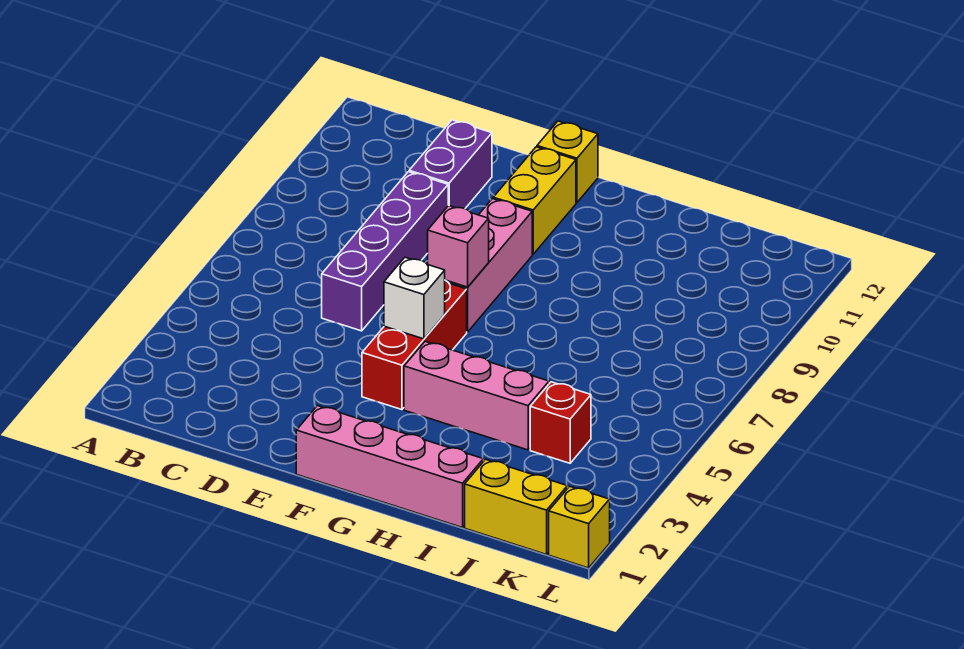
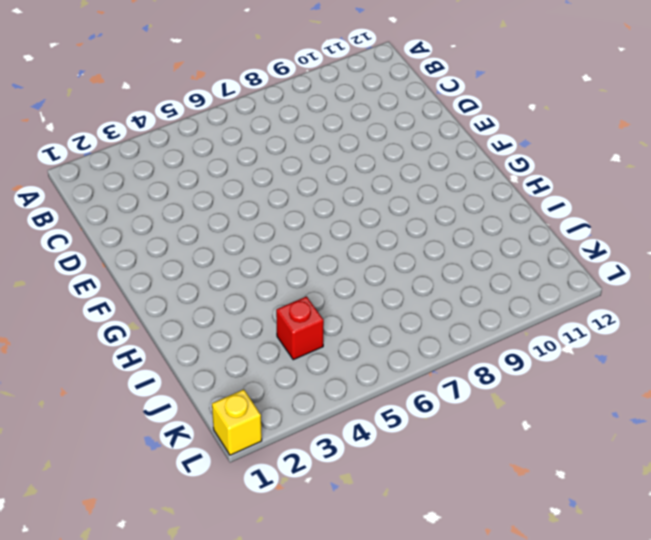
none -> purple 1x4 brick [322,172,448,331]
none -> purple 1x2 brick [409,120,492,209]
none -> pink 1x4 brick [296,406,483,528]

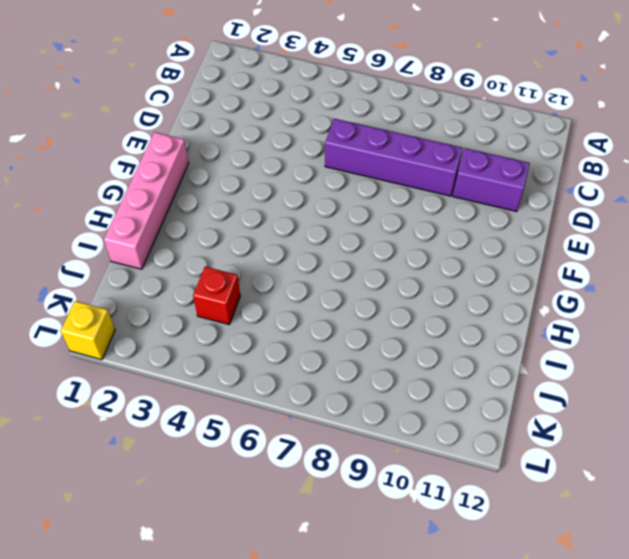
none -> red 1x3 brick [362,280,467,410]
none -> pink 1x3 brick [446,199,532,332]
none -> yellow 1x2 brick [493,147,576,254]

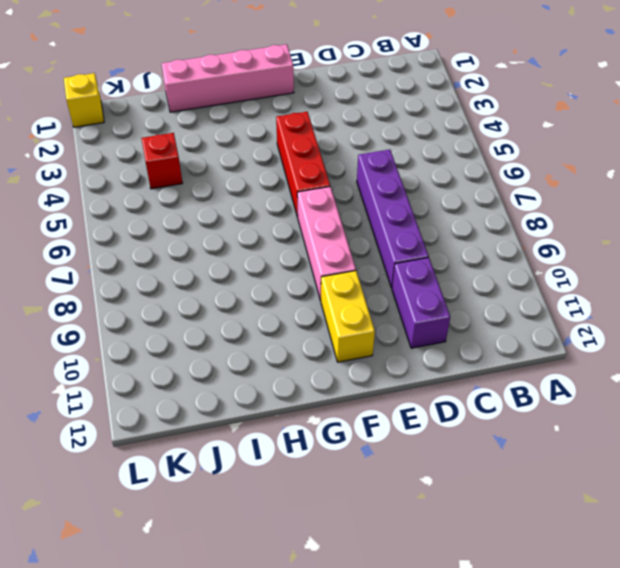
none -> yellow 1x1 brick [537,121,598,203]
none -> pink 1x3 brick [404,342,549,450]
none -> yellow 1x2 brick [465,460,567,554]

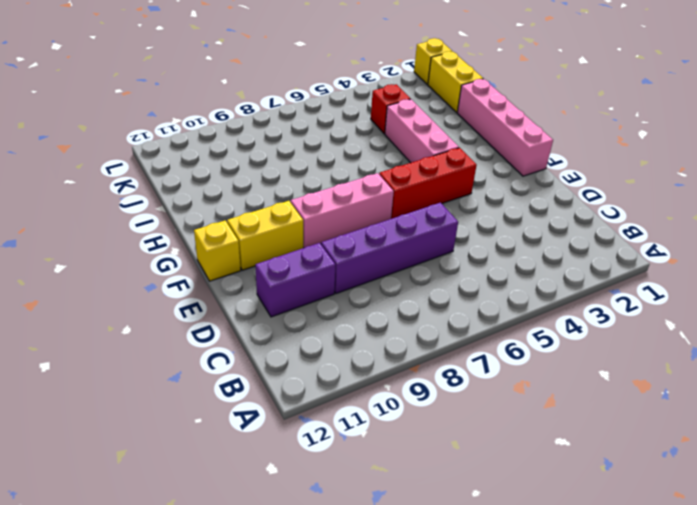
none -> white 1x1 brick [384,257,445,339]
none -> pink 1x1 brick [428,205,489,287]

